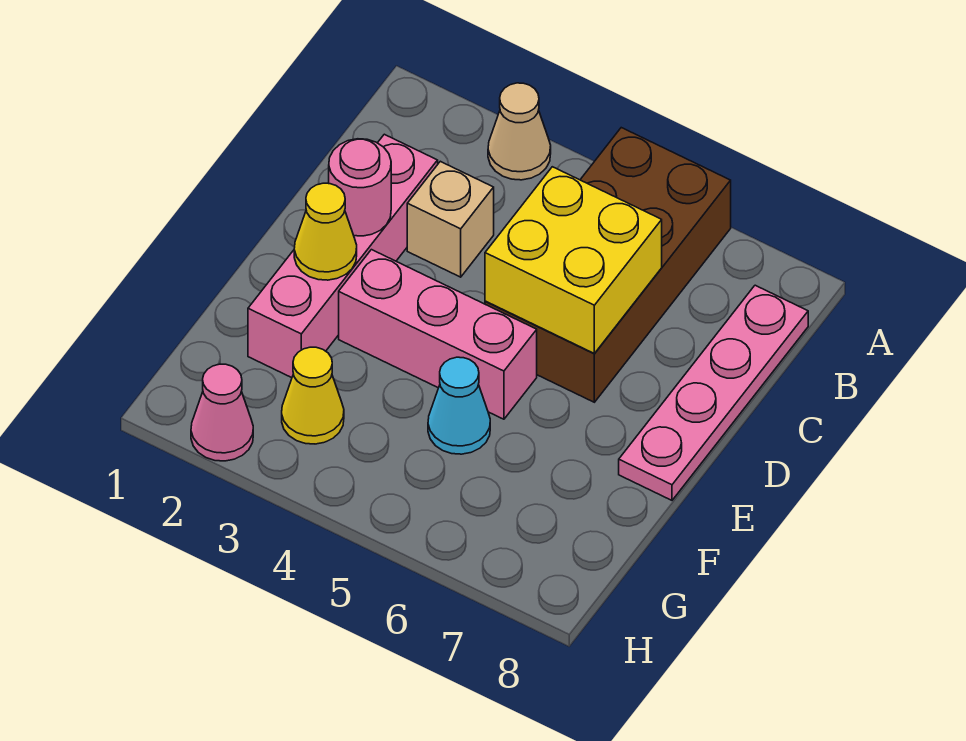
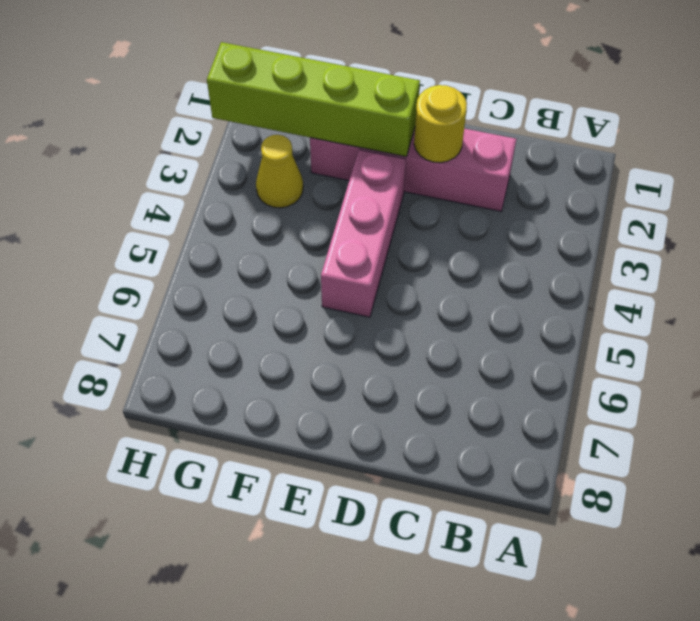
yellow 1x1 round brick [414,85,467,163] -> pink 1x1 round brick [329,139,391,236]
lime 1x4 brick [207,42,420,157] -> yellow 1x1 cone [294,183,357,280]
none -> tan 1x1 cone [488,83,551,180]
none -> brown 2x4 brick [485,128,731,402]
none -> pink 1x4 plate [619,285,808,500]

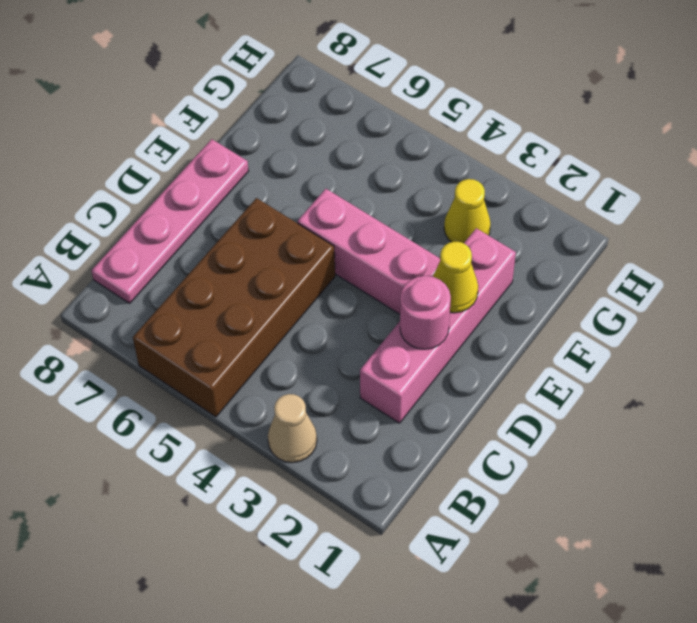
none -> tan 1x1 brick [407,161,494,277]
none -> cyan 1x1 cone [428,357,490,454]
none -> pink 1x1 cone [191,364,253,461]

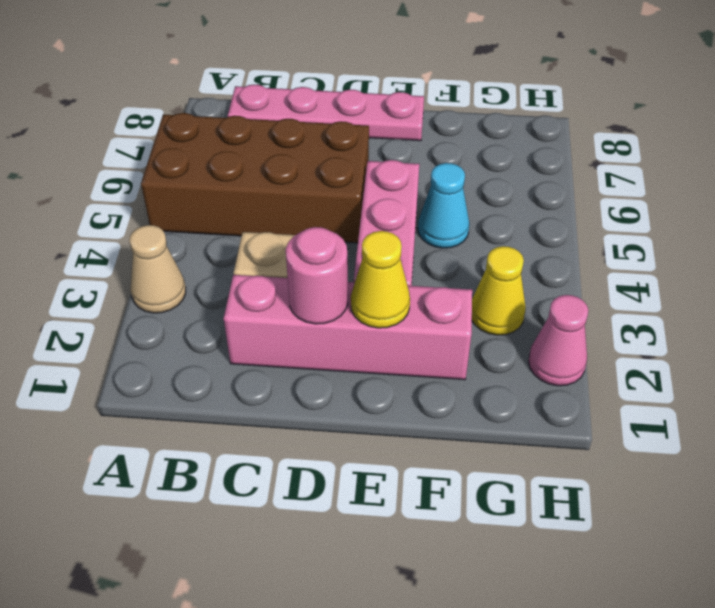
none -> yellow 2x2 brick [485,167,662,354]

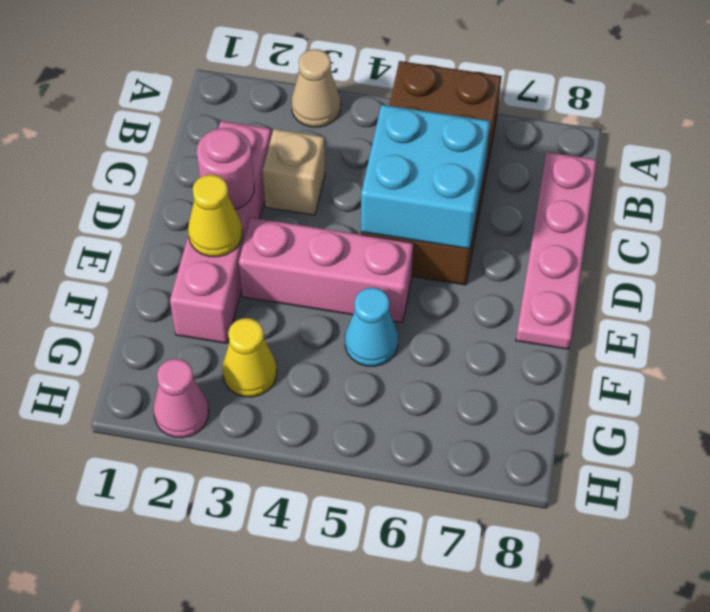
cyan 2x2 brick [361,105,490,249] -> yellow 2x2 brick [485,167,662,354]

